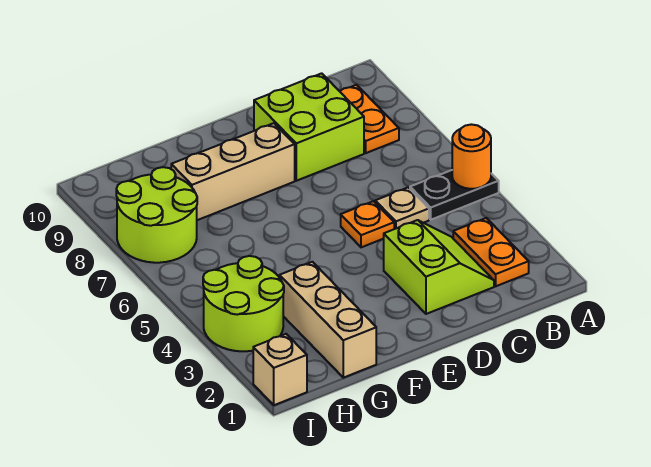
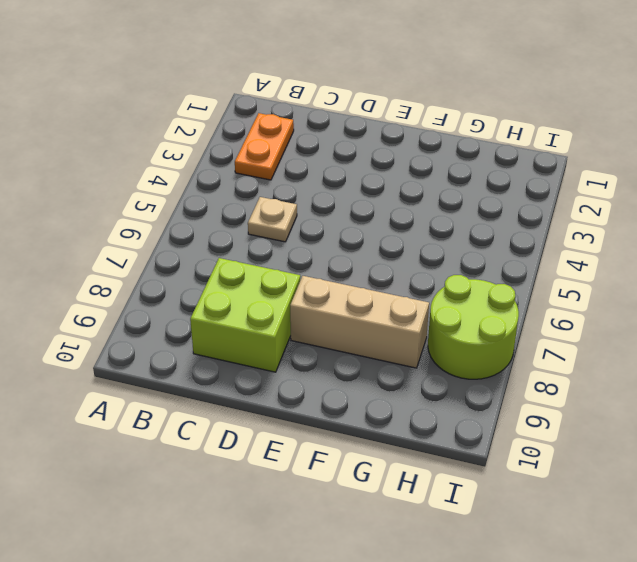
none -> black 1x2 plate [410,170,499,220]
none -> orange 1x2 plate [340,85,399,153]
none -> lime 2x2 slope [384,220,494,314]

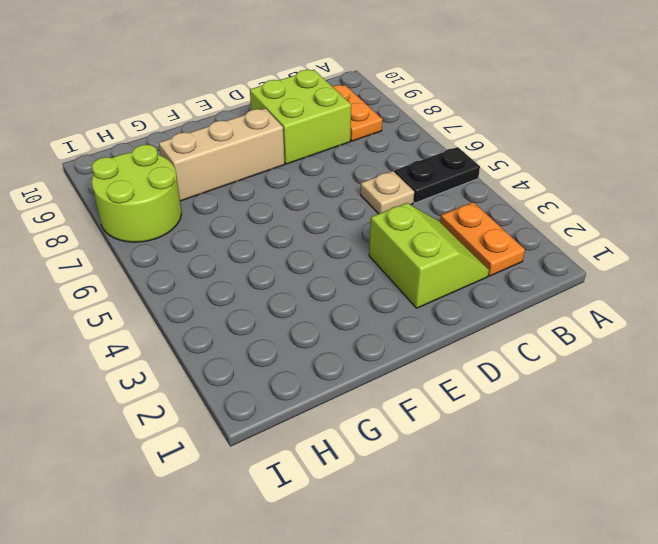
none -> orange 1x1 plate [341,201,394,247]
none -> tan 1x3 brick [279,262,376,378]
none -> lime 2x2 round brick [203,256,284,351]

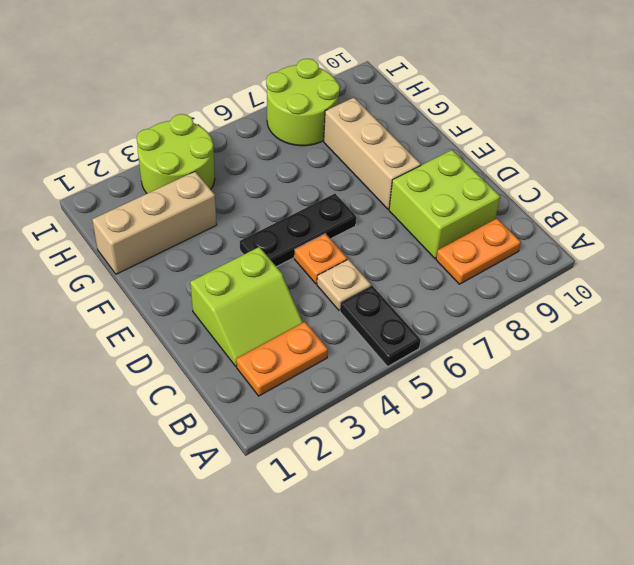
black 1x3 plate [240,194,356,267] -> none
none -> tan 1x1 brick [253,334,307,405]
none -> orange 1x1 round brick [452,124,491,189]

